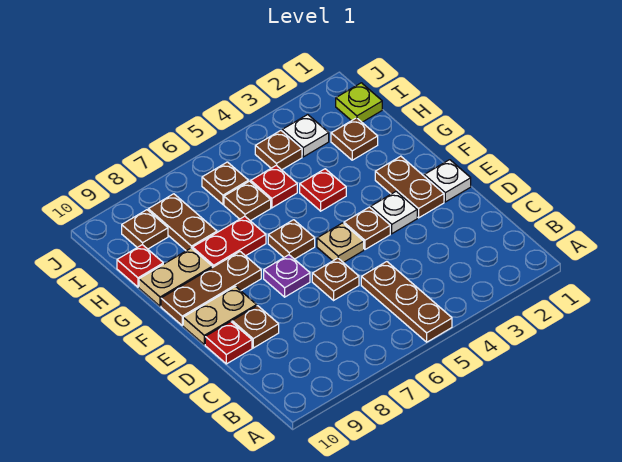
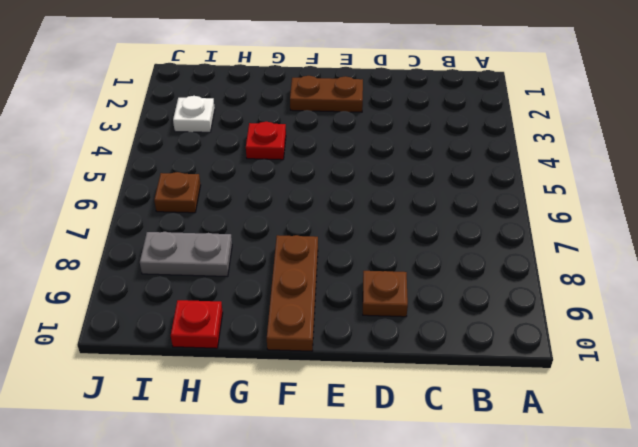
grey 1x2 plate [140,232,232,277] -> brown 1x2 plate [148,194,217,251]
none -> brown 1x3 plate [361,262,452,342]
none -> brown 1x1 plate [312,258,359,300]
none -> red 1x1 plate [205,322,252,364]

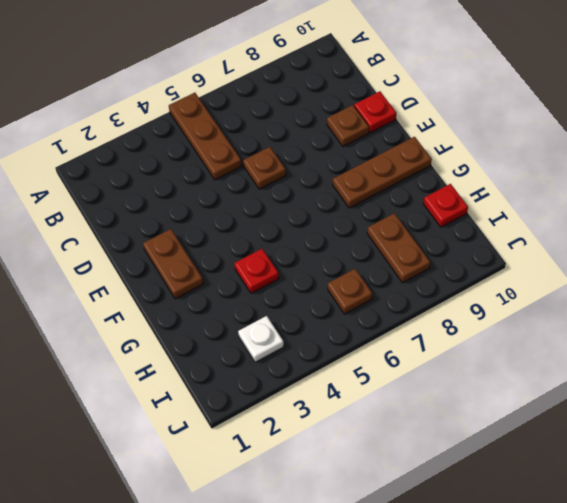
none -> white 1x1 plate [424,160,471,202]
none -> white 1x1 plate [371,191,417,234]
none -> brown 1x1 plate [344,207,390,249]

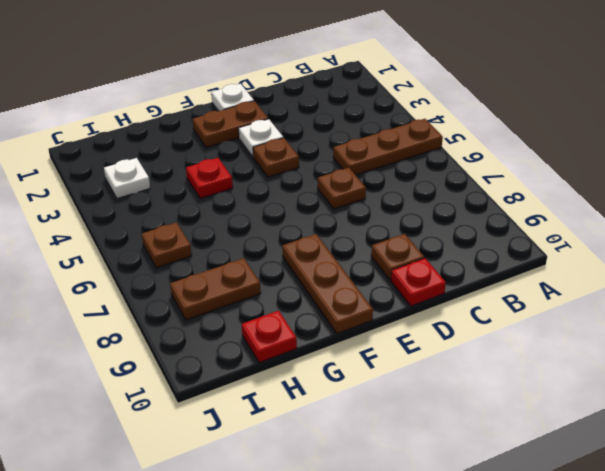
none -> tan 1x1 plate [317,223,364,263]
none -> purple 1x1 plate [264,255,310,297]
none -> tan 1x2 plate [183,287,257,345]

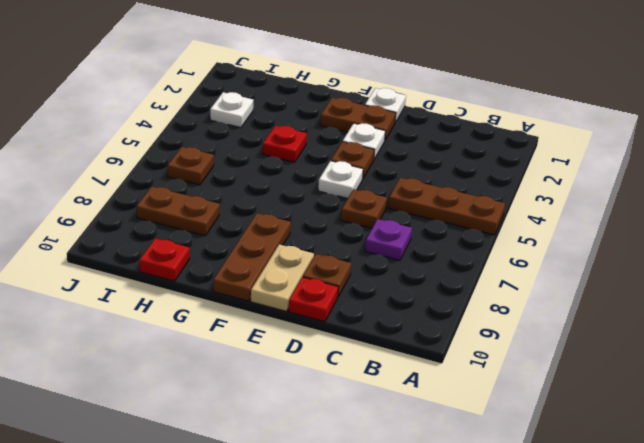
purple 1x1 plate [365,219,412,260] -> purple 1x1 plate moved to [264,255,310,297]
white 1x1 plate [318,161,363,198] -> tan 1x1 plate [317,223,364,263]
none -> brown 1x1 plate [268,220,315,259]
none -> red 1x2 plate [193,216,266,267]
none -> tan 1x2 plate [139,248,212,306]

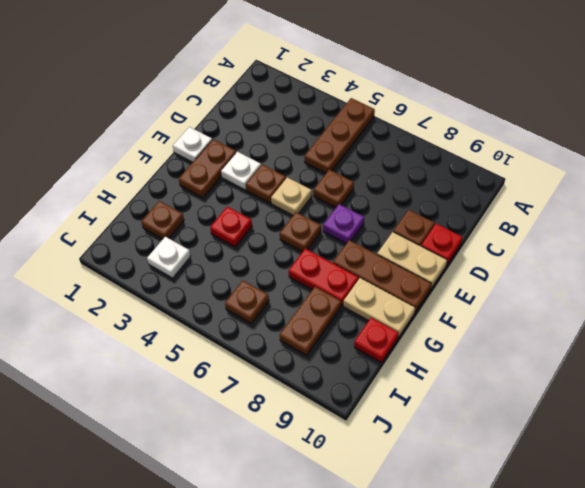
none -> red 1x1 plate [251,165,297,208]
none -> brown 1x1 plate [224,181,271,221]
none -> lime 1x1 plate [336,83,382,122]

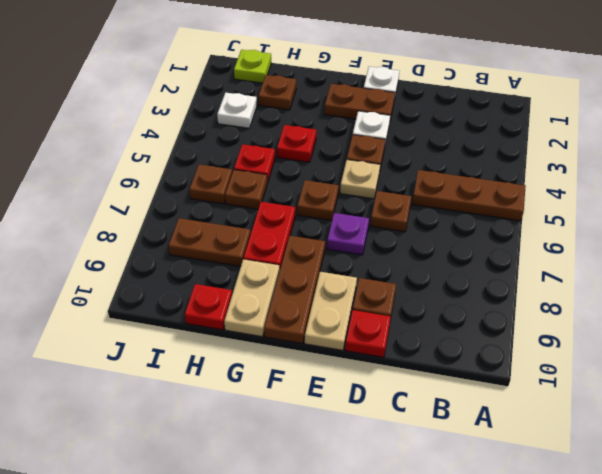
none -> brown 1x1 plate [255,131,302,170]
none -> brown 1x1 plate [122,210,168,249]

